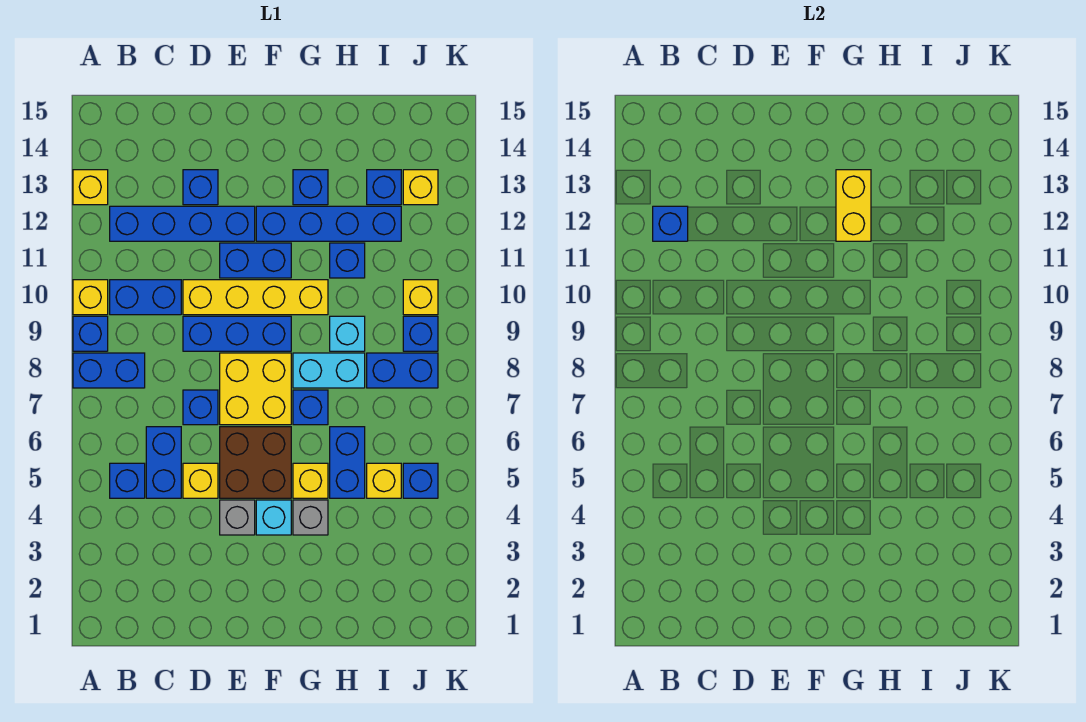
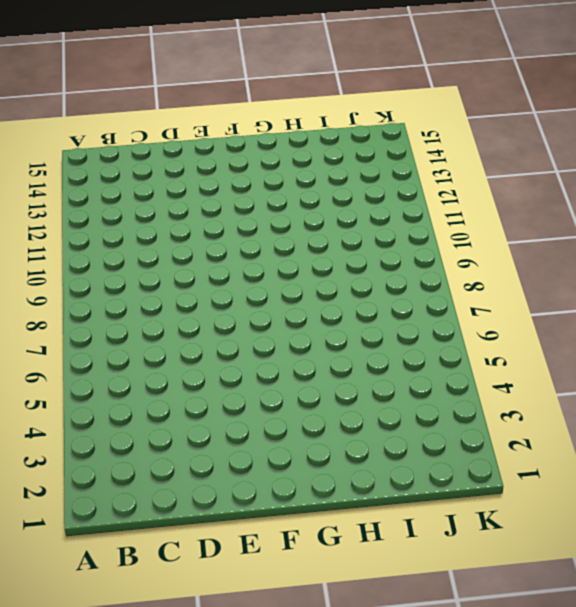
none -> blue 1x2 brick [73,353,145,388]
none -> blue 1x1 brick [73,316,108,351]
none -> yellow 1x1 brick [73,280,108,315]
none -> yellow 1x1 brick [73,170,108,205]

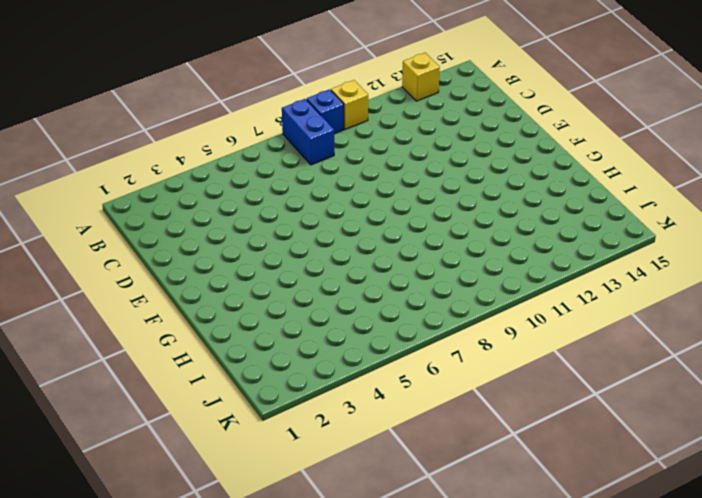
none -> blue 1x1 brick [110,463,145,498]
none -> blue 1x2 brick [110,280,181,315]
none -> blue 1x4 brick [110,206,255,241]
none -> blue 1x2 brick [146,427,181,498]

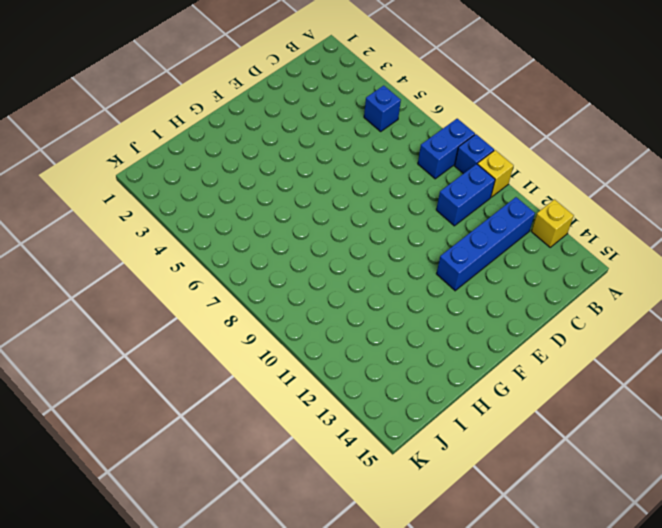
none -> blue 1x2 brick [146,427,181,498]
none -> yellow 1x1 brick [183,463,218,498]
none -> blue 1x1 brick [183,390,218,425]
none -> blue 1x3 brick [183,316,291,351]

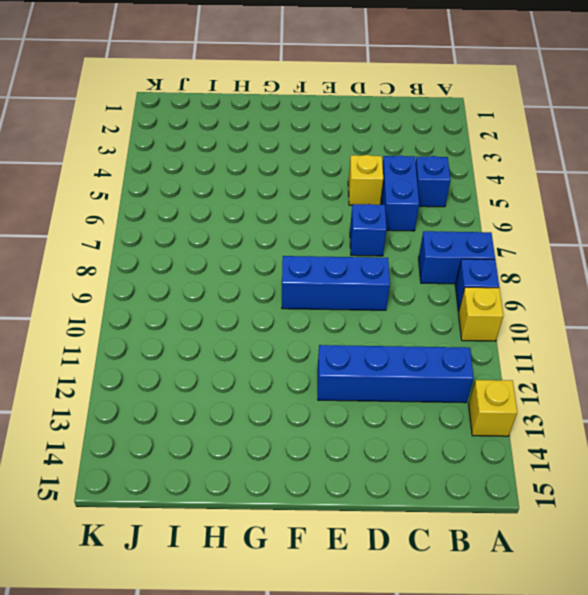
none -> blue 1x2 brick [110,280,181,315]
none -> yellow 1x4 brick [183,280,328,315]
none -> blue 1x1 brick [183,170,218,205]
none -> grey 1x1 brick [220,500,255,535]

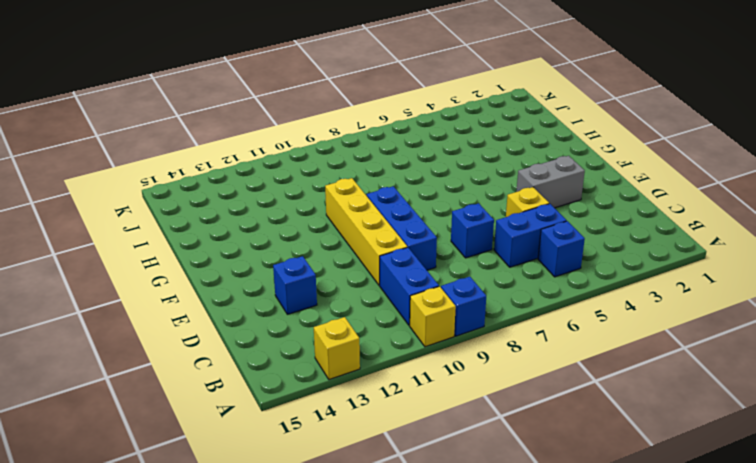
grey 1x2 brick [516,156,585,208] -> grey 1x1 brick [220,500,255,535]
none -> blue 1x2 brick [73,353,145,388]
none -> blue 1x4 brick [110,206,255,241]
none -> brown 2x2 brick [220,427,291,498]
none -> yellow 2x2 brick [220,353,291,425]

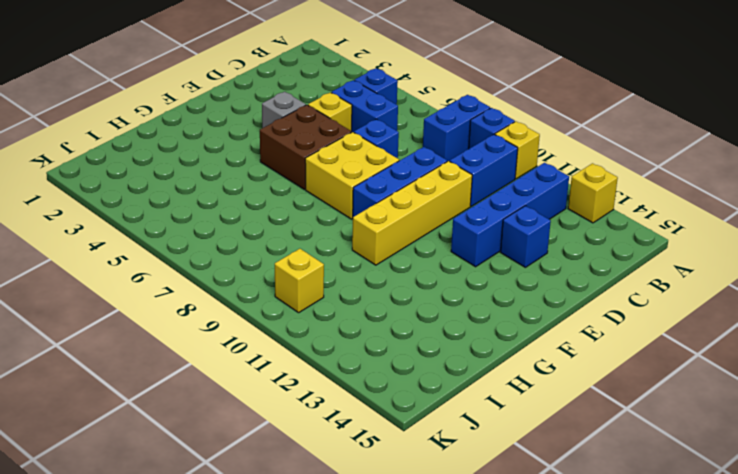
none -> blue 1x2 brick [220,243,291,278]
none -> cyan 1x1 brick [256,500,291,535]
none -> blue 1x4 brick [256,206,401,241]
none -> grey 1x1 brick [293,500,328,535]

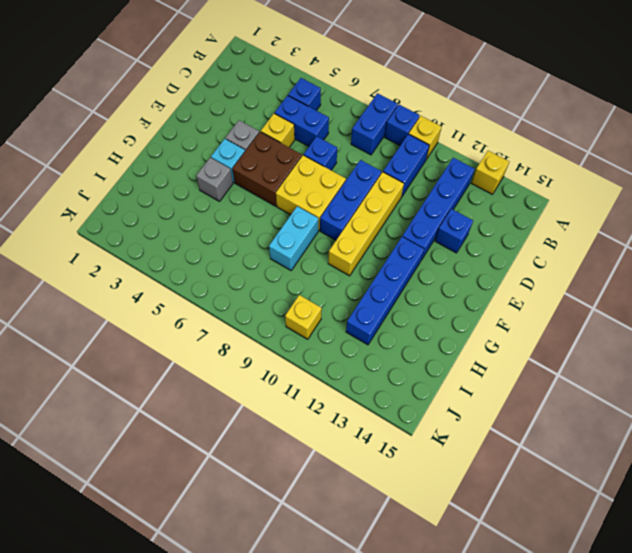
none -> blue 1x2 brick [220,243,291,278]
none -> yellow 1x1 brick [293,463,328,498]
none -> blue 1x1 brick [293,390,328,425]
none -> blue 1x1 brick [293,170,328,205]

